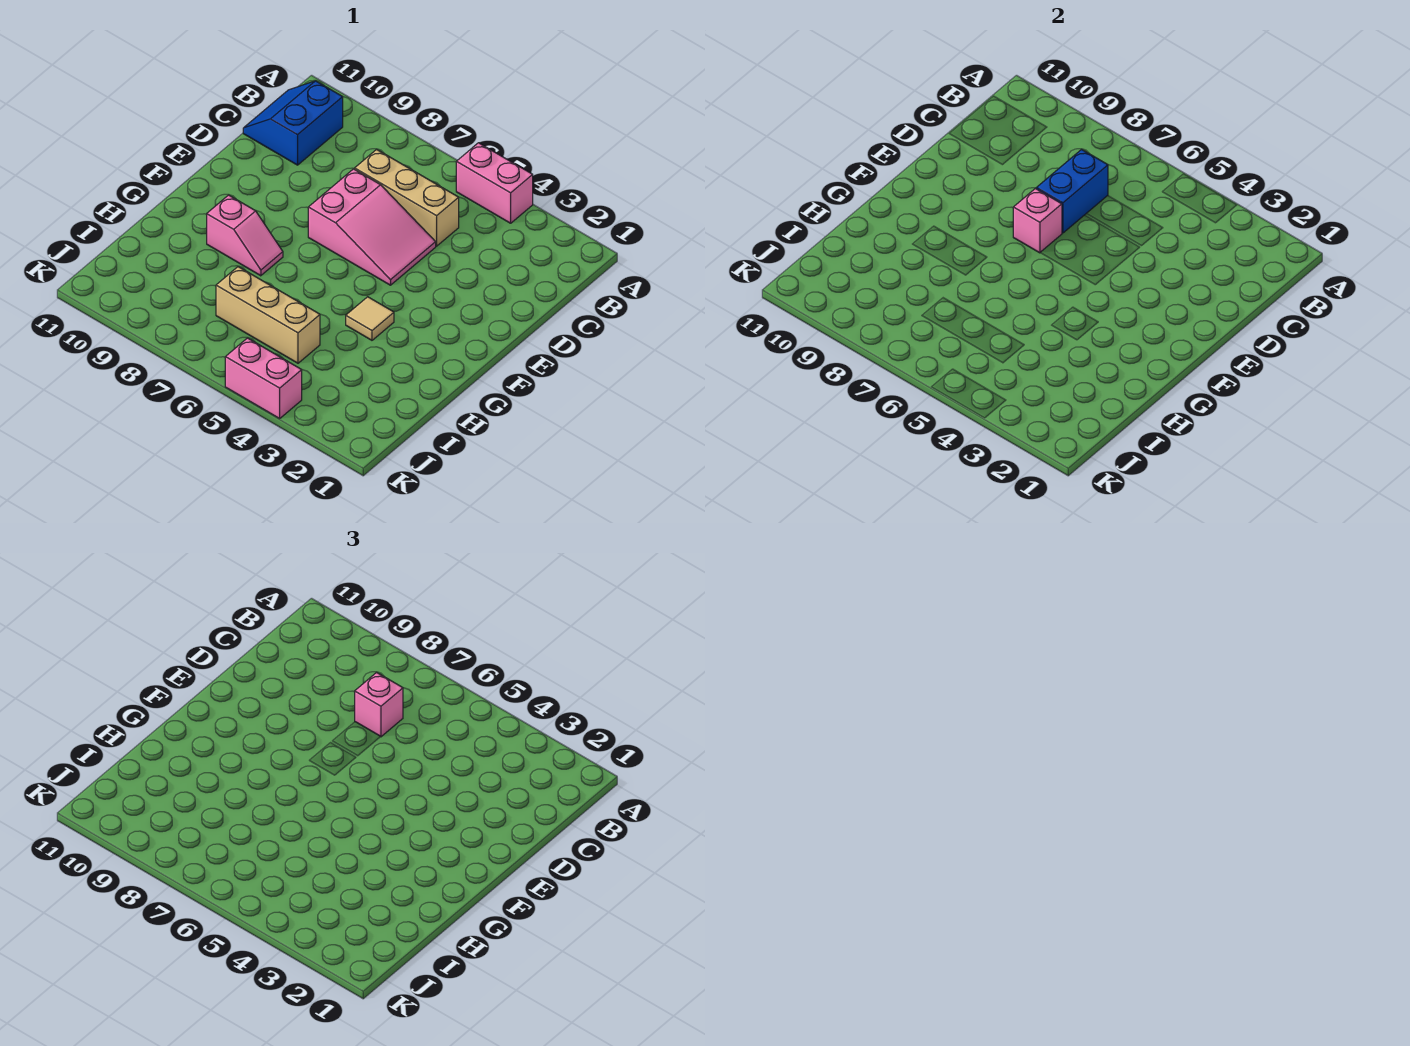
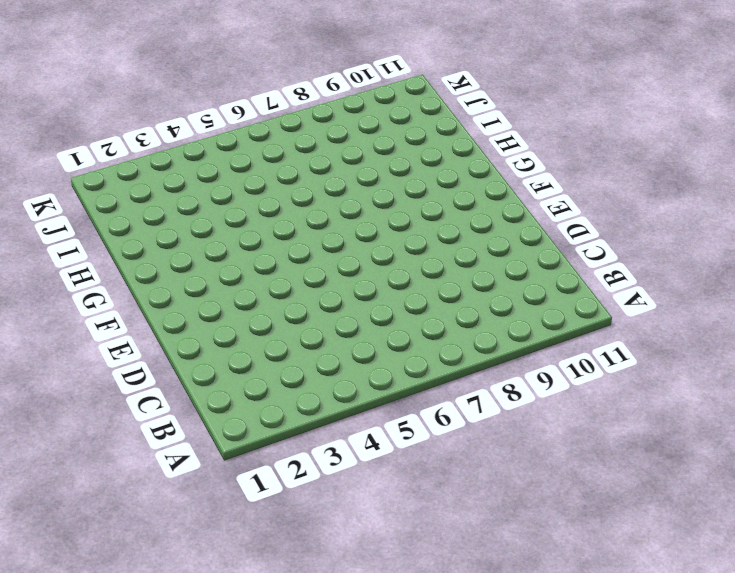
none -> pink 1x2 brick [456,143,533,223]
none -> blue 2x2 slope [243,81,343,165]

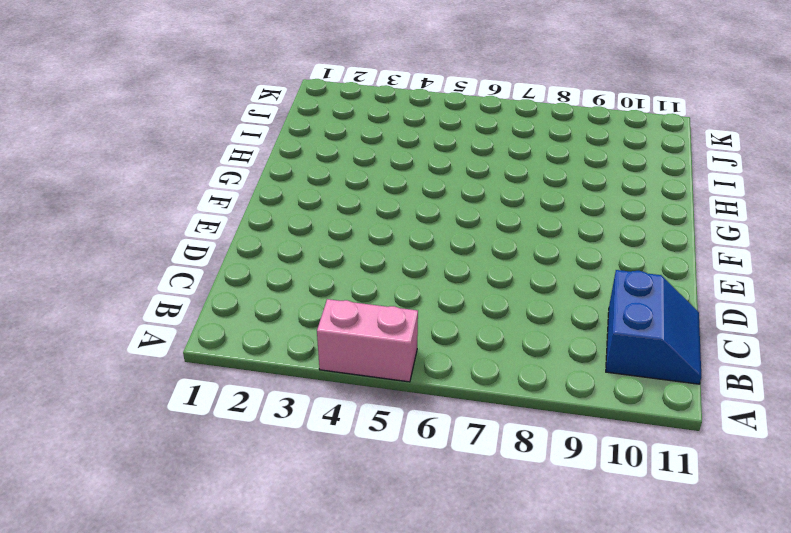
none -> tan 1x3 brick [355,149,459,246]
none -> pink 2x3 slope [308,169,436,285]

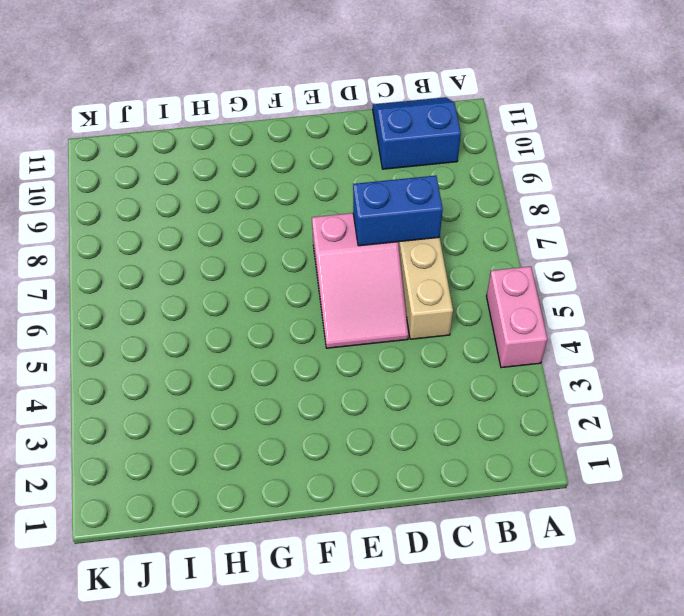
none -> tan 1x1 tile [346,297,394,340]
none -> pink 1x2 slope [207,195,283,276]

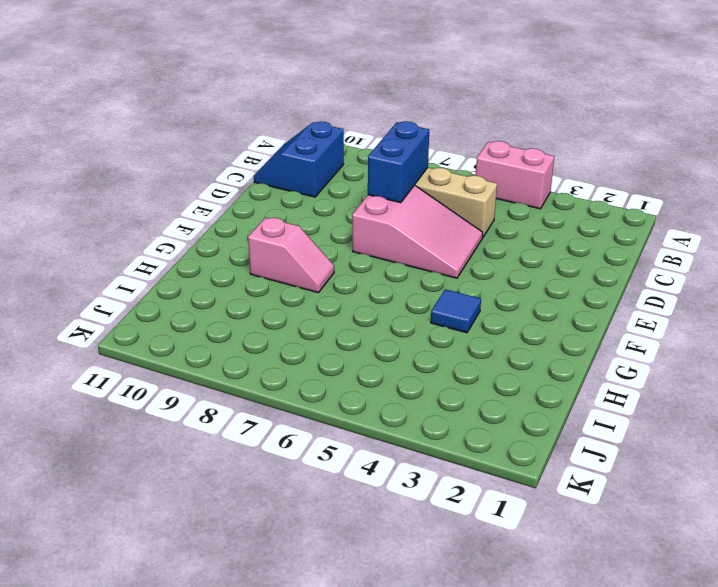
blue 1x1 tile [431,289,481,333] -> tan 1x1 tile [346,297,394,340]
none -> tan 1x3 brick [216,267,320,363]
none -> pink 1x2 brick [225,338,302,418]

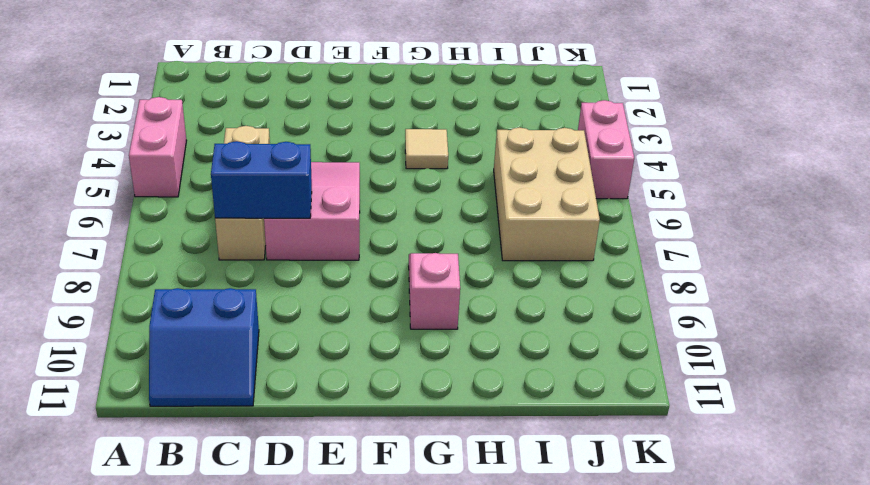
tan 2x3 brick [494,127,600,261] -> tan 1x3 brick [216,267,320,363]
none -> pink 1x1 brick [1013,189,1062,253]
none -> pink 1x1 brick [355,672,403,737]

